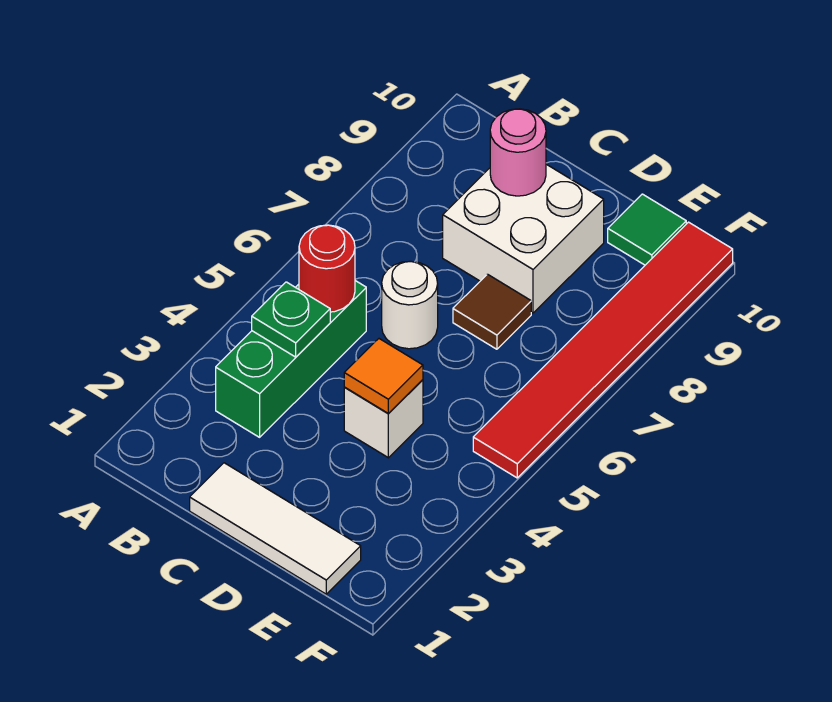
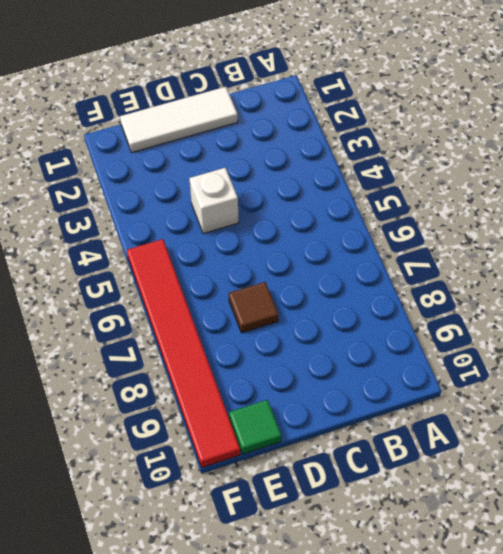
none -> green 1x3 brick [216,281,366,437]
none -> white 1x1 round brick [382,261,438,349]
none -> white 2x2 brick [443,164,604,313]

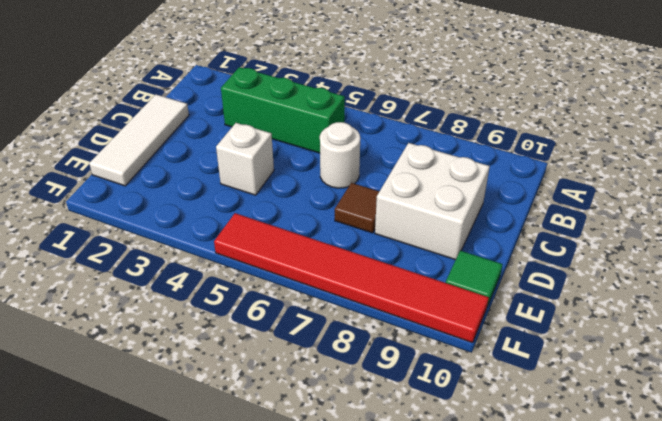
none -> green 1x1 plate [252,282,330,357]
none -> red 1x1 round brick [299,225,355,312]
none -> pink 1x1 round brick [490,109,546,196]

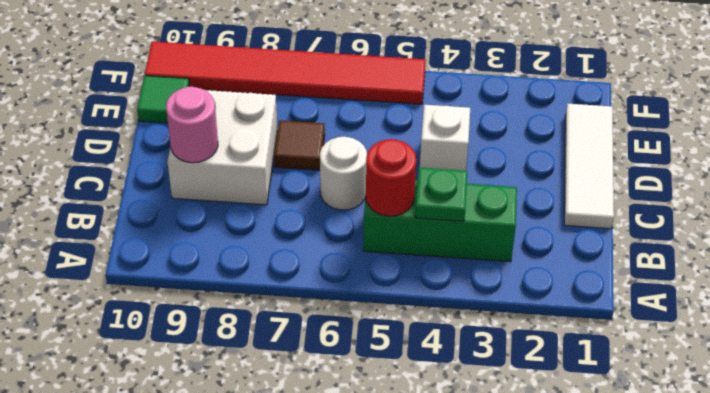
none -> orange 1x1 tile [344,339,423,414]

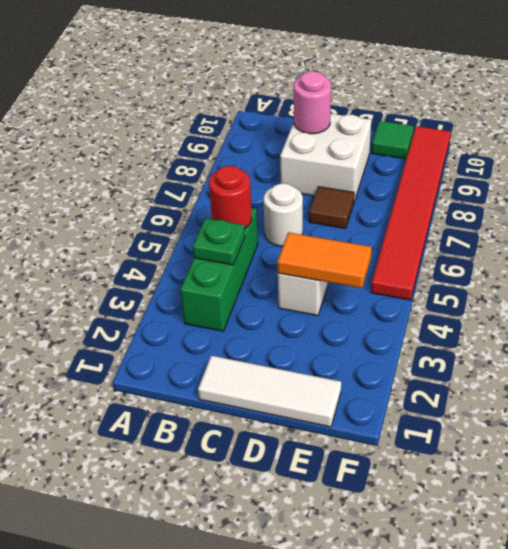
orange 1x2 tile [277,232,372,288] -> orange 1x1 tile [344,339,423,414]

